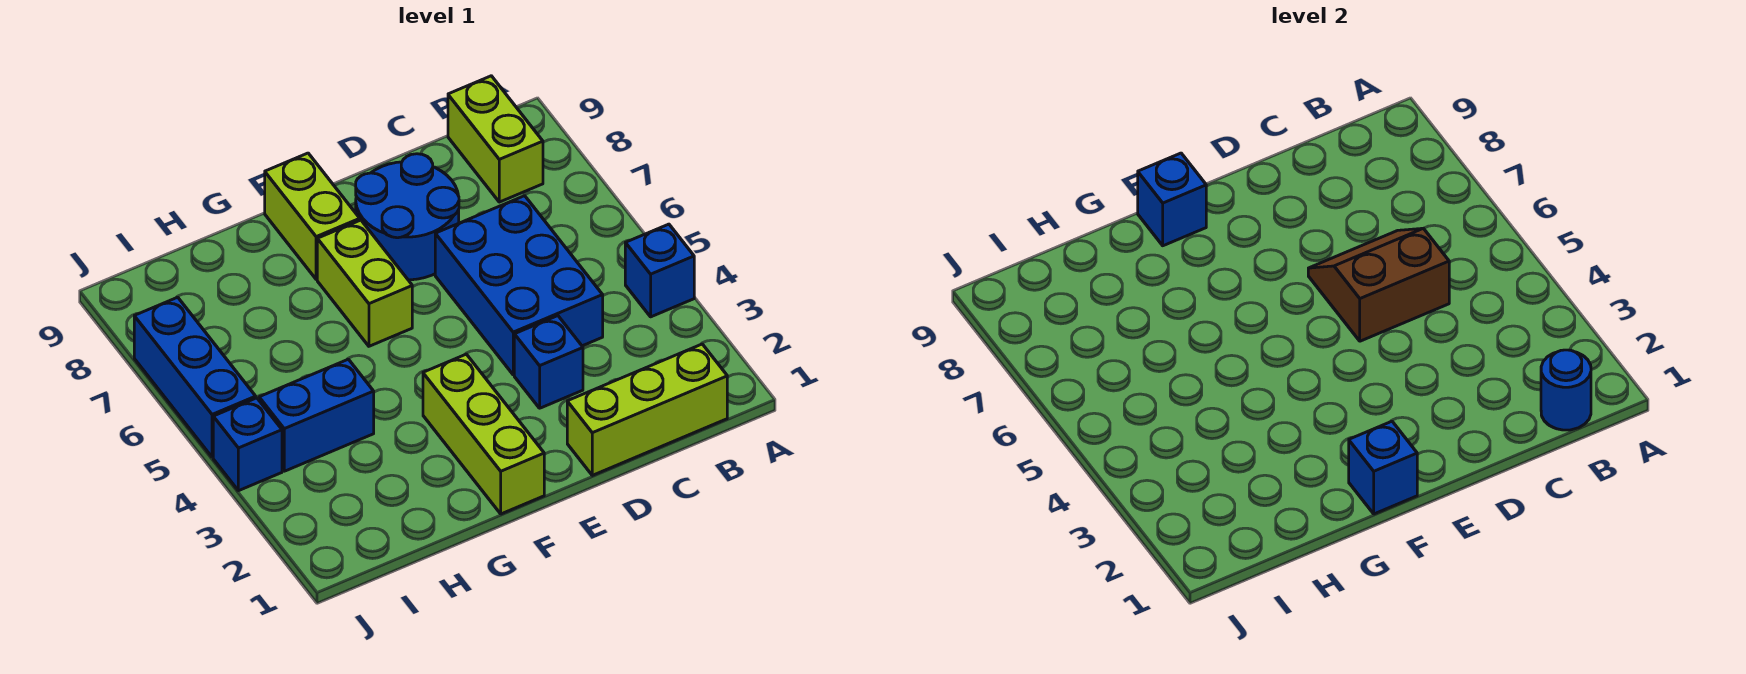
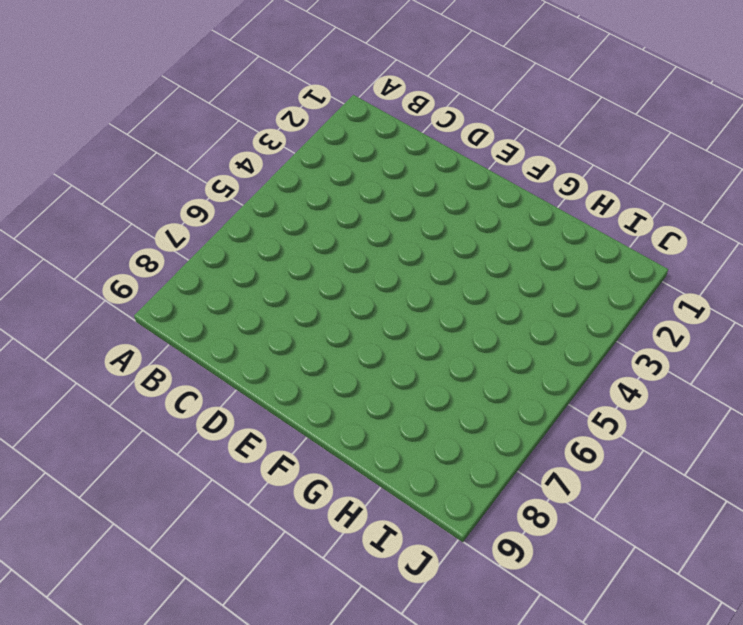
none -> blue 1x1 brick [625,224,694,317]
none -> lime 1x3 brick [567,344,727,475]
none -> lime 1x2 brick [448,76,543,202]

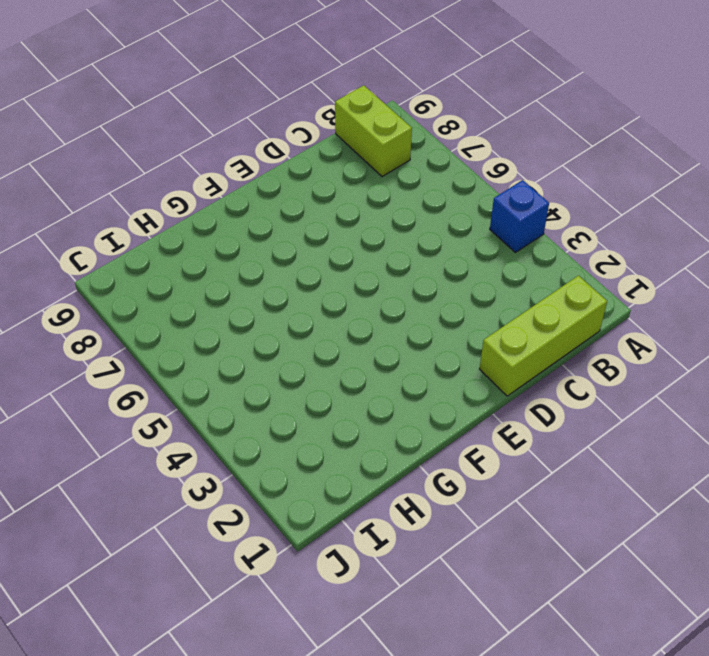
none -> blue 2x3 brick [435,196,603,375]
none -> blue 1x1 brick [514,316,583,408]
none -> blue 2x2 round brick [356,154,459,280]

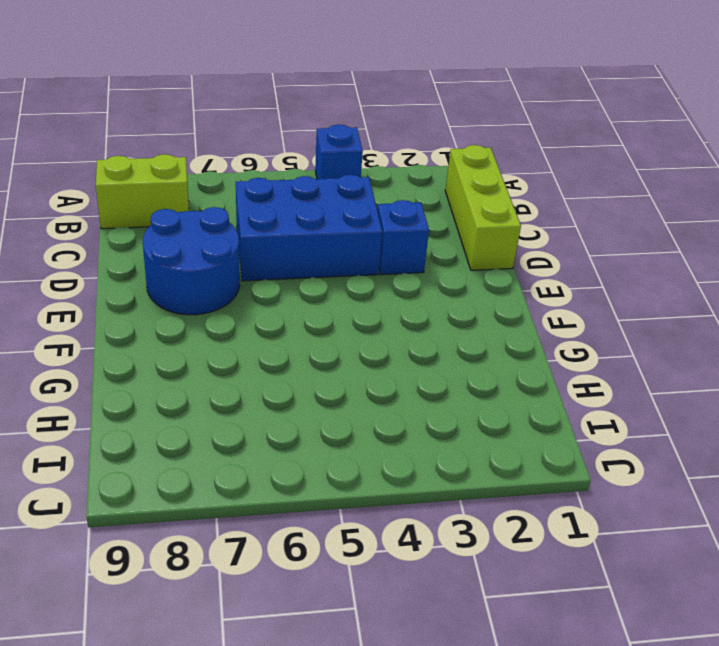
none -> lime 1x3 brick [423,354,544,514]
none -> lime 1x2 brick [317,220,412,346]
none -> lime 1x2 brick [265,153,360,279]

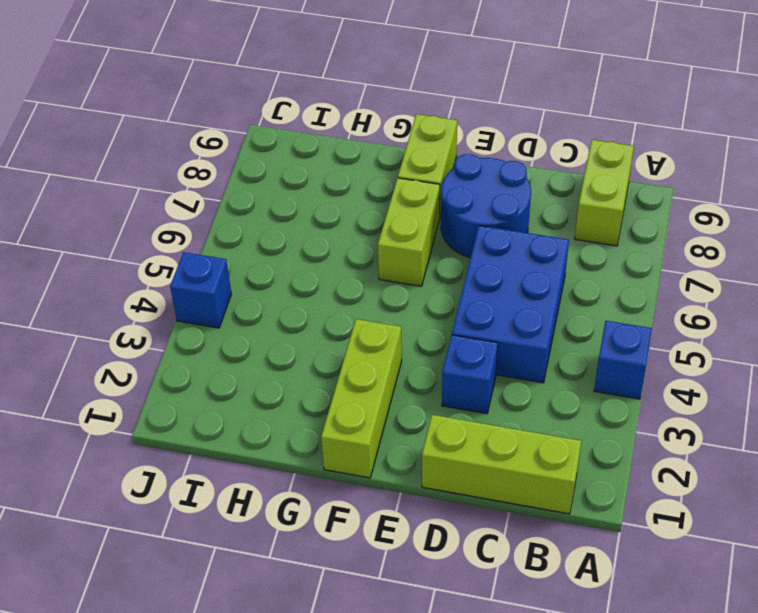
none -> blue 1x2 brick [259,359,374,471]
none -> blue 1x3 brick [134,297,256,457]
none -> blue 1x1 round brick [1541,350,1591,430]

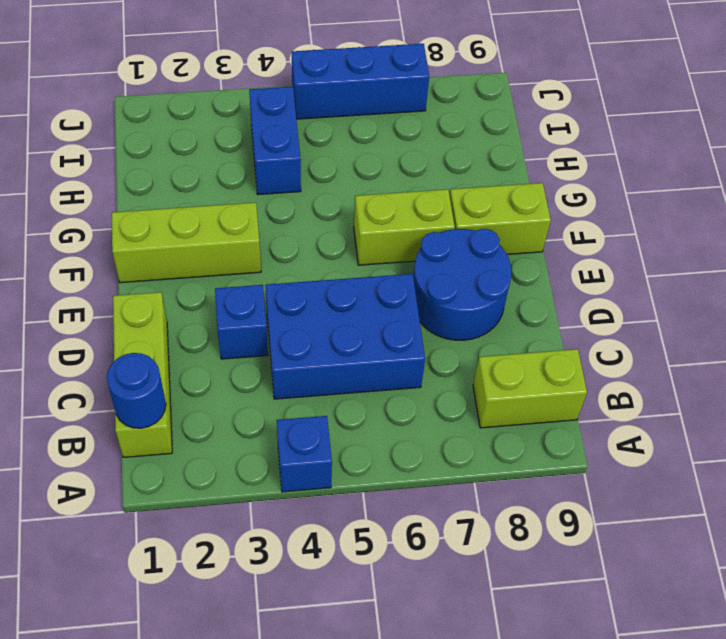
none -> blue 1x1 brick [213,398,282,491]
none -> brown 2x2 slope [1308,228,1449,341]
none -> blue 1x1 brick [1349,421,1417,514]

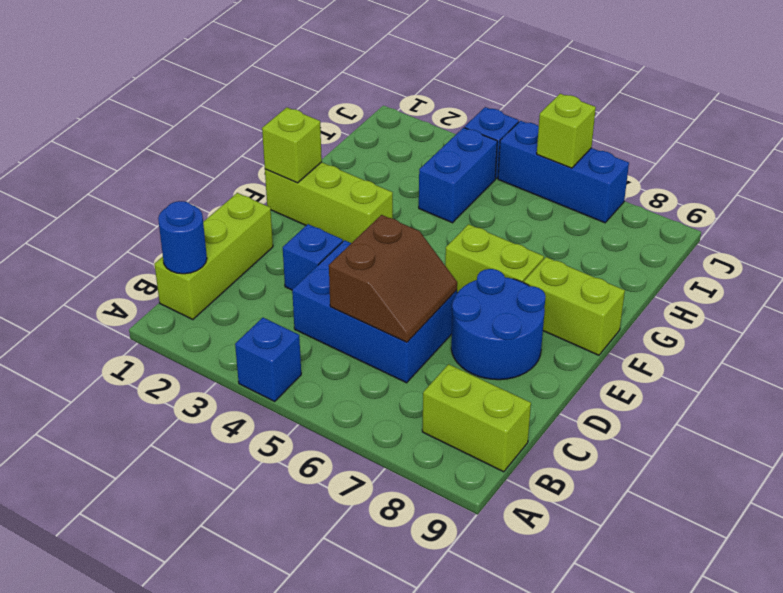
lime 1x1 brick [262,108,322,183] -> blue 1x1 brick [1349,421,1417,514]
lime 1x1 brick [537,94,596,168] -> none
none -> blue 1x1 brick [1138,153,1206,246]

